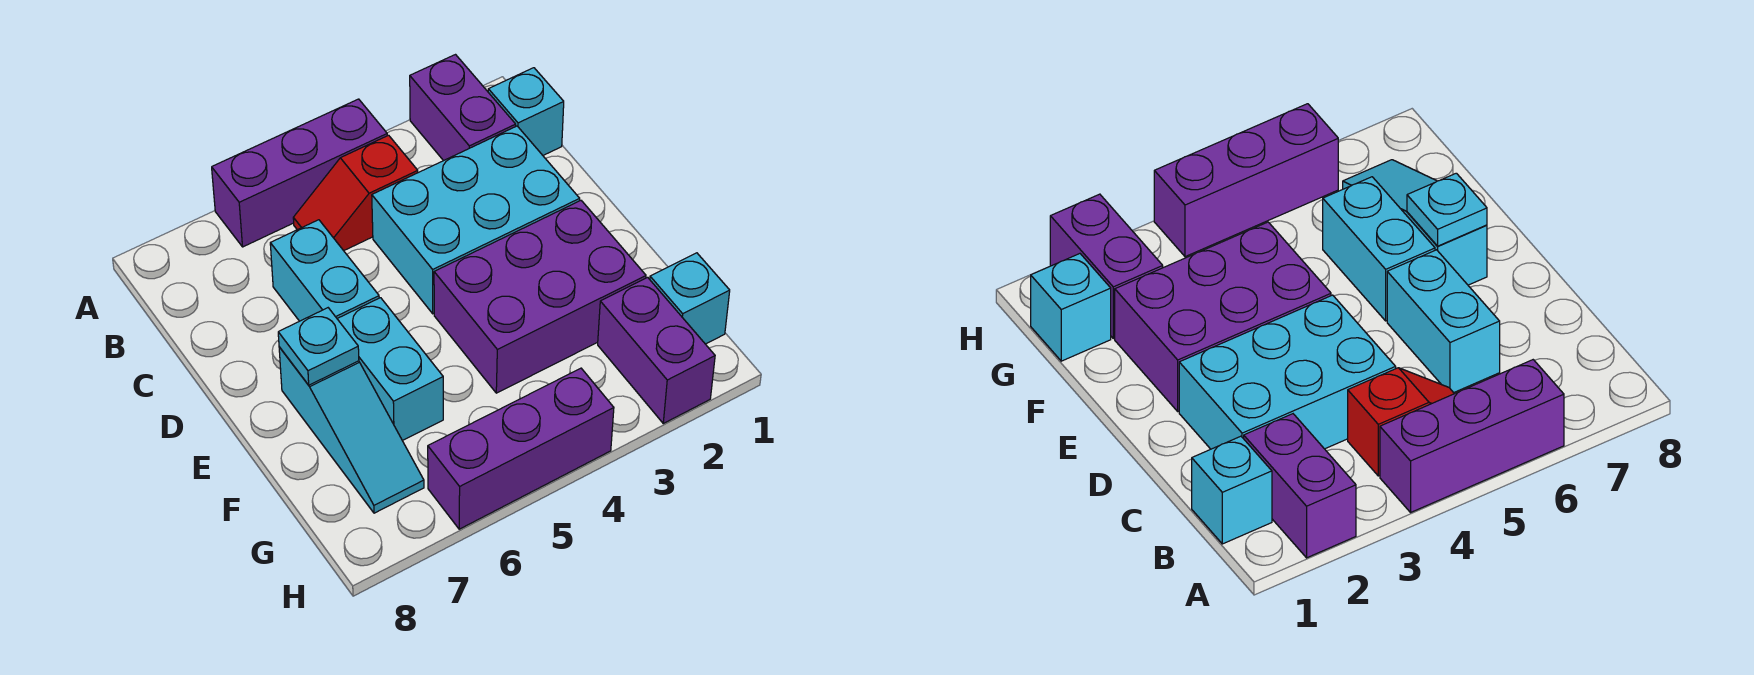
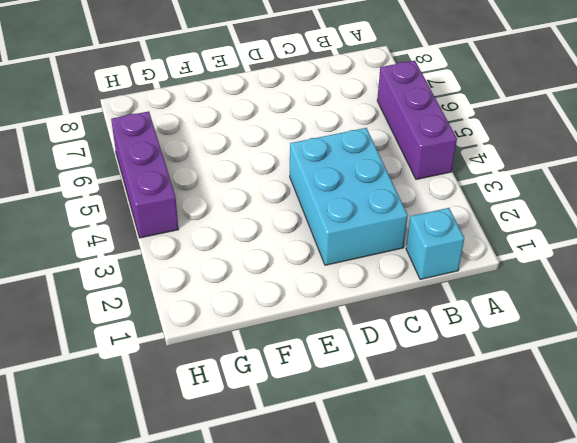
none -> purple 1x2 brick [410,55,516,161]
none -> red 1x2 slope [293,135,418,251]
none -> cyan 1x2 brick [270,220,379,321]

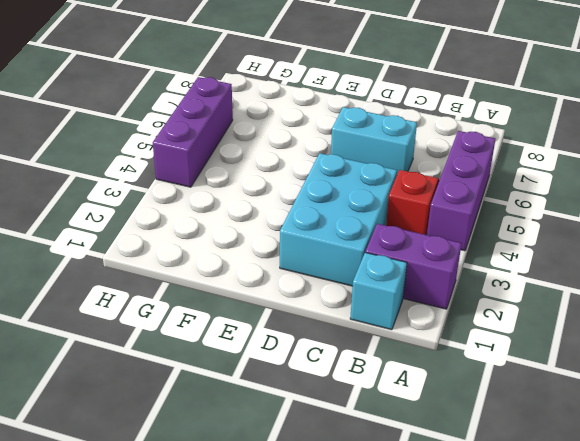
none -> purple 2x3 brick [434,201,646,393]
none -> cyan 1x2 brick [337,298,443,441]
none -> cyan 1x3 slope [279,347,424,513]

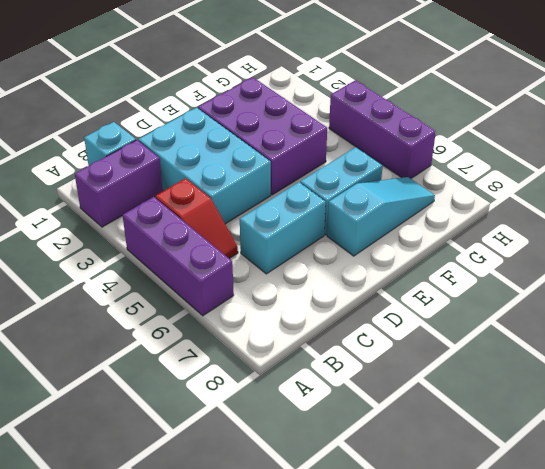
none -> cyan 1x1 brick [650,253,730,344]
none -> purple 1x2 brick [598,277,715,423]
none -> cyan 1x1 plate [278,308,359,385]

